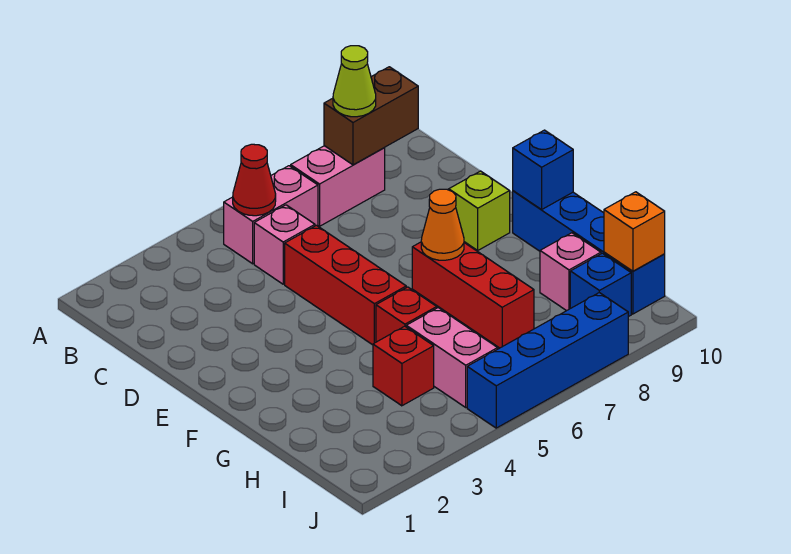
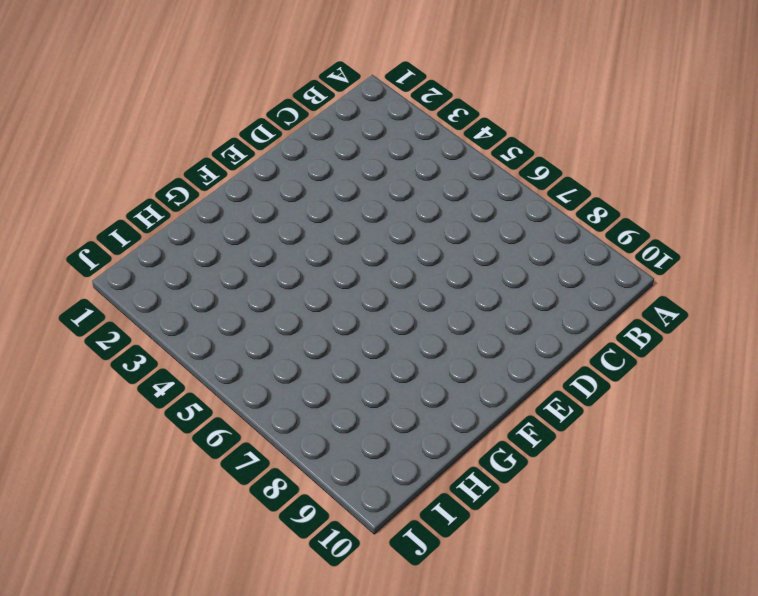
none -> pink 1x2 brick [224,166,318,264]
none -> pink 1x2 brick [291,146,385,226]
none -> pink 1x1 brick [254,205,315,284]

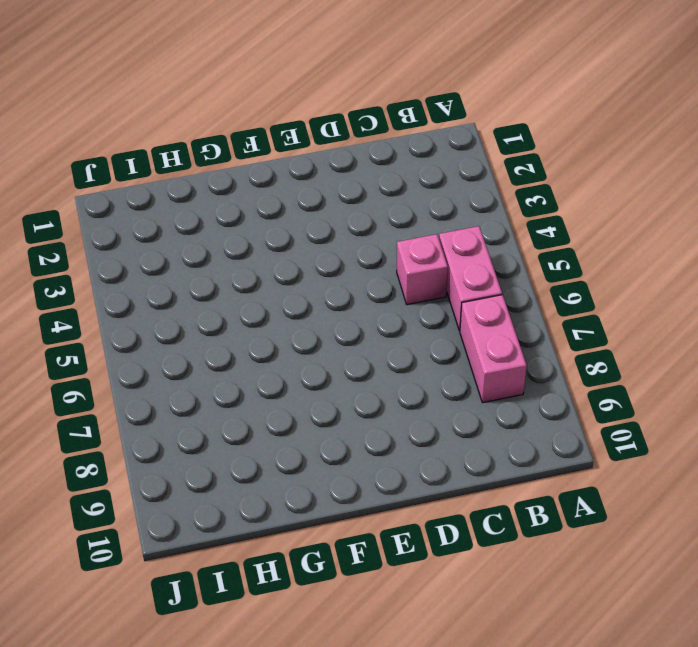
none -> red 1x3 brick [285,225,406,345]
none -> lime 1x1 brick [449,171,510,250]
none -> red 1x3 brick [412,242,534,348]

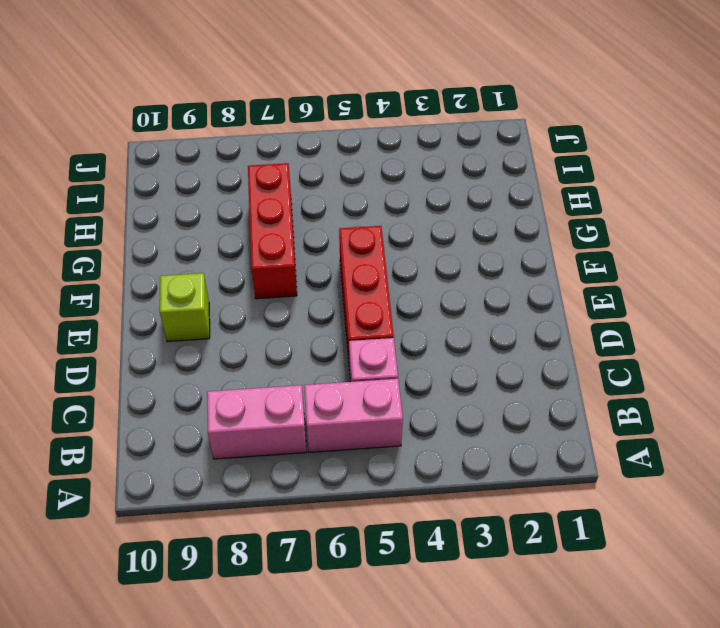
none -> blue 1x4 brick [513,191,665,314]
none -> red 1x1 brick [376,287,437,342]
none -> red 1x1 brick [373,326,434,406]

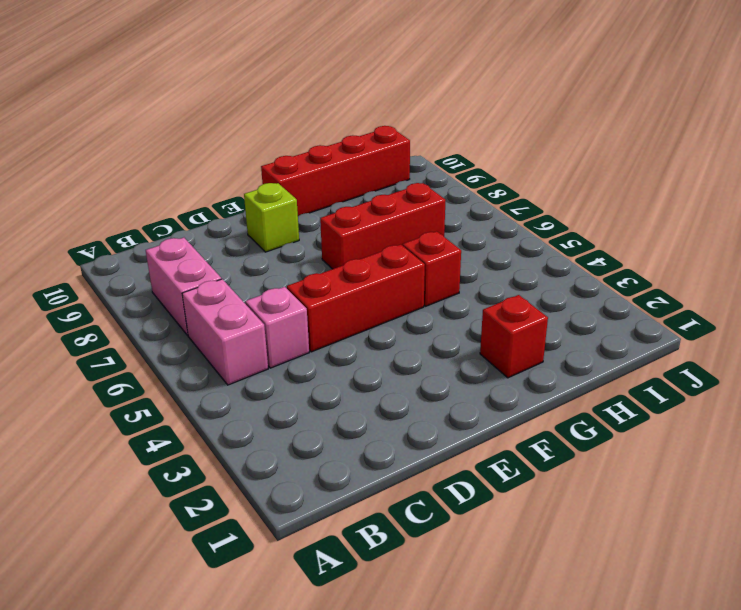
red 1x4 brick [261,126,410,216] -> blue 1x4 brick [513,191,665,314]
red 1x1 brick [480,295,548,378] -> red 1x1 brick moved to [373,326,434,406]
none -> pink 1x2 brick [406,308,498,407]
none -> pink 1x1 brick [540,233,601,311]
none -> blue 1x1 brick [570,253,631,317]

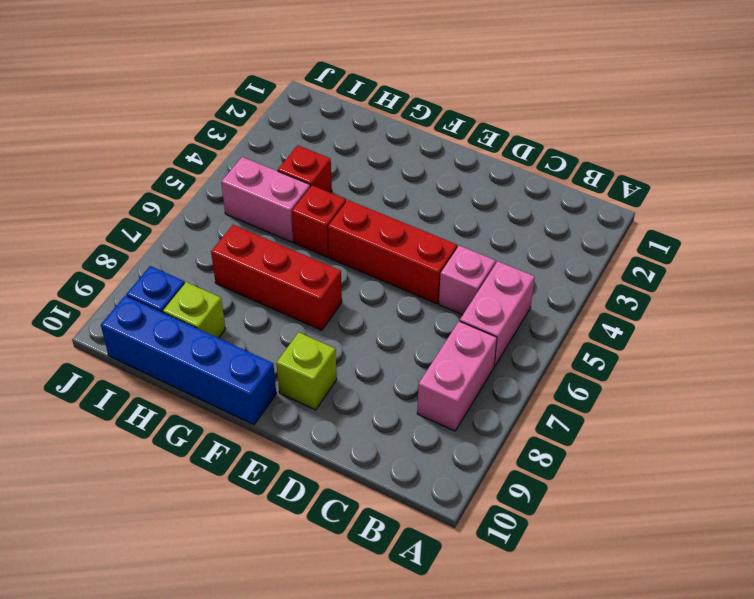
lime 1x1 brick [163,282,225,338] -> pink 1x1 brick [540,233,601,311]
none -> blue 1x4 brick [467,293,628,428]
none -> red 1x1 cone [233,144,276,216]
none -> brown 1x2 brick [324,67,418,165]

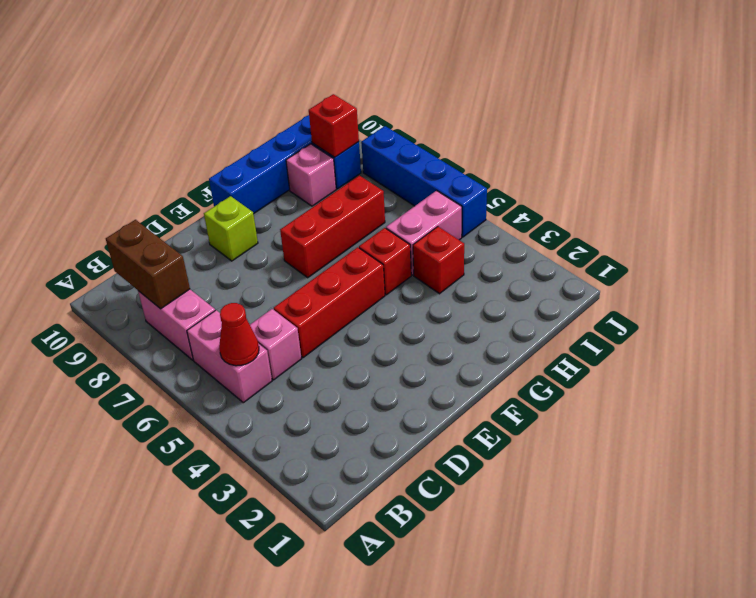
red 1x1 brick [309,94,359,157] -> none
none -> orange 1x1 cone [421,189,464,260]
none -> blue 1x1 brick [513,130,573,210]
none -> orange 1x1 brick [604,192,665,271]

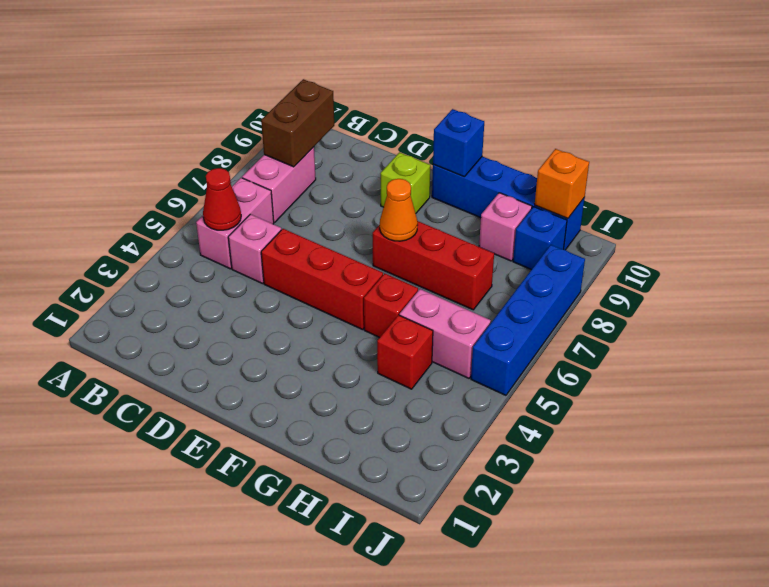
none -> lime 1x1 cone [333,46,376,117]

